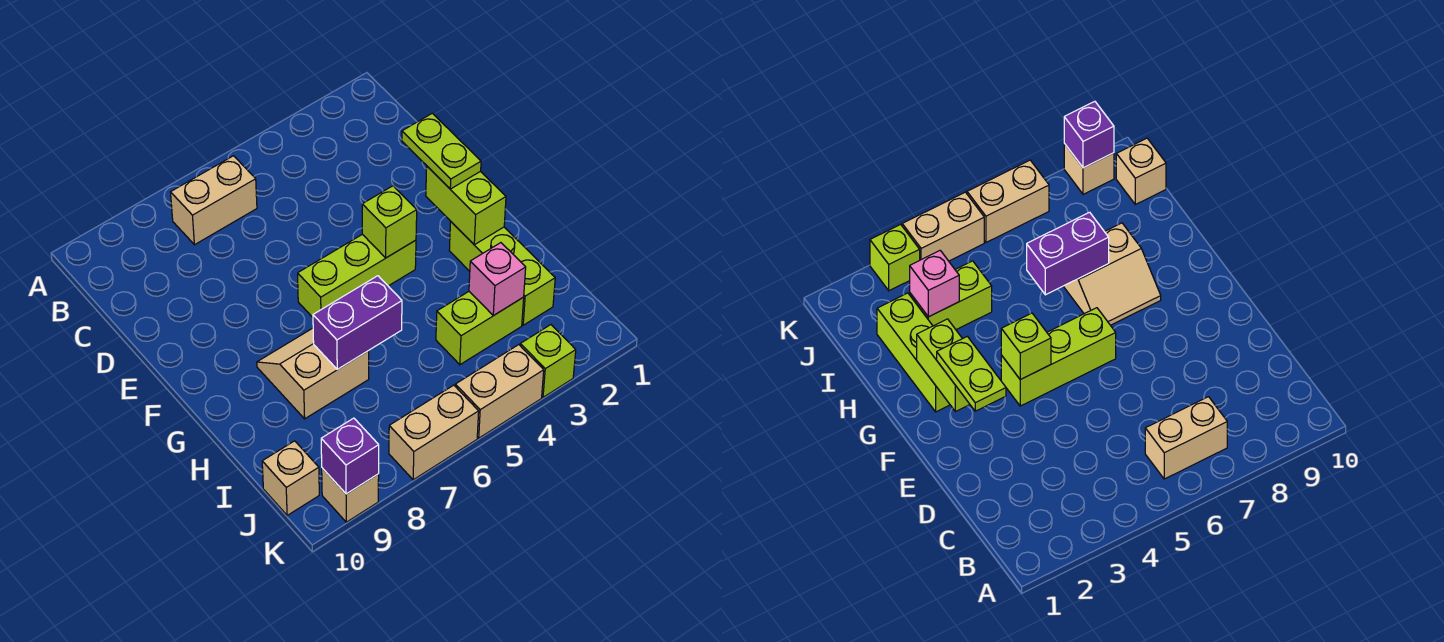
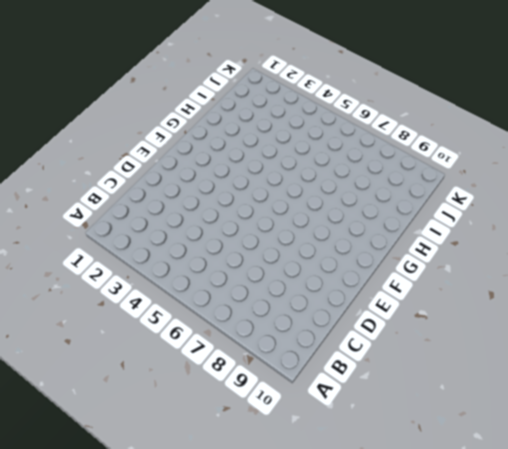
none -> tan 1x2 brick [171,156,257,245]
none -> lime 1x3 brick [298,234,416,317]
none -> lime 1x3 brick [449,222,555,325]

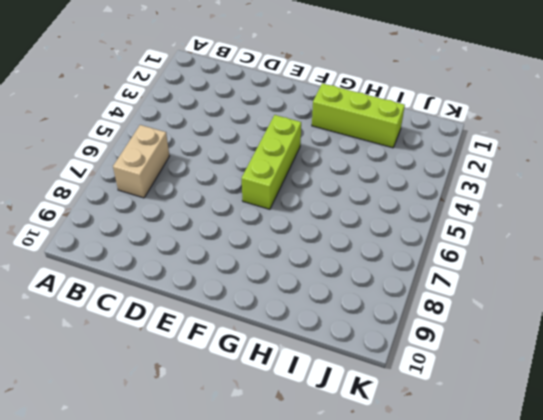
none -> tan 2x2 slope [257,328,369,419]
none -> lime 1x2 brick [436,292,524,365]
none -> tan 1x1 brick [262,441,319,515]

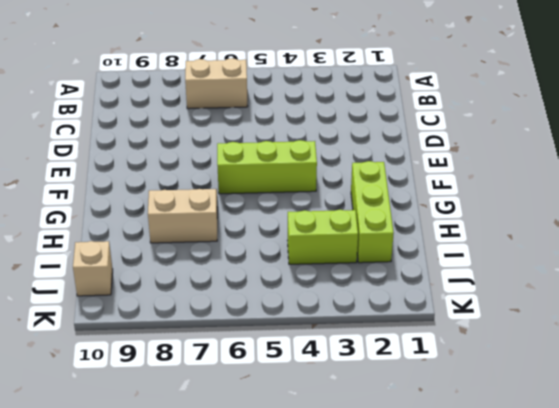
none -> lime 1x1 brick [520,325,576,397]
none -> tan 1x2 brick [455,345,544,438]
none -> tan 1x2 brick [389,385,479,480]

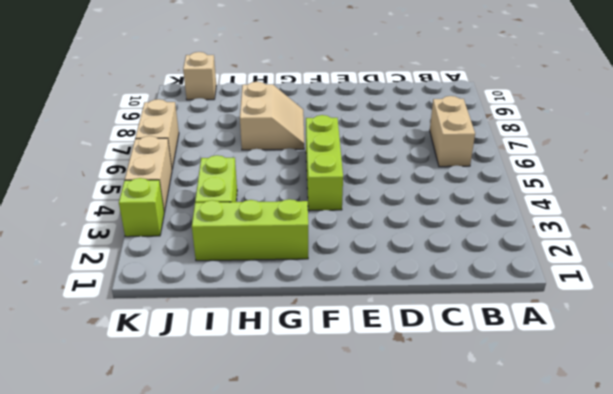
none -> tan 1x1 brick [322,468,379,522]
none -> lime 1x2 brick [426,166,506,245]
none -> lime 1x1 brick [362,186,417,258]

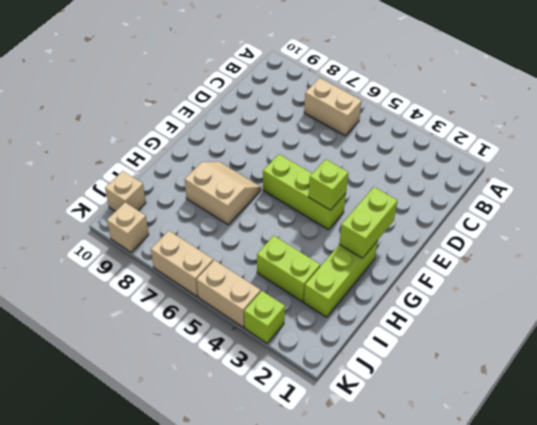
none -> purple 1x2 brick [313,276,402,369]
none -> pink 1x1 brick [469,243,526,316]
none -> purple 1x1 brick [321,418,379,494]

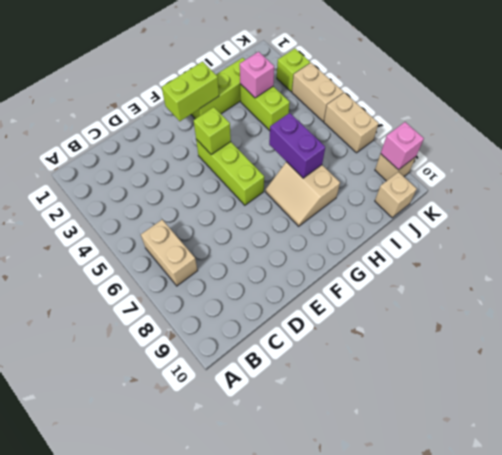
pink 1x1 brick [381,122,424,170] -> purple 1x1 brick [321,418,379,494]
none -> lime 1x2 plate [402,113,481,189]

